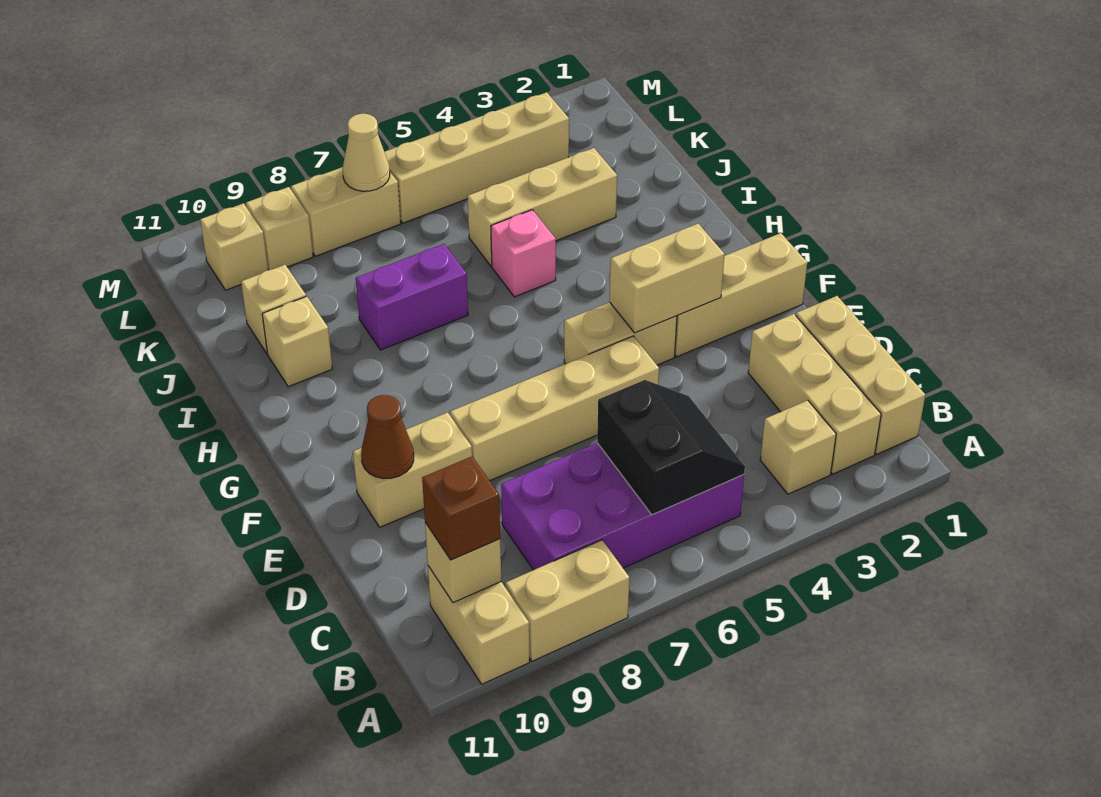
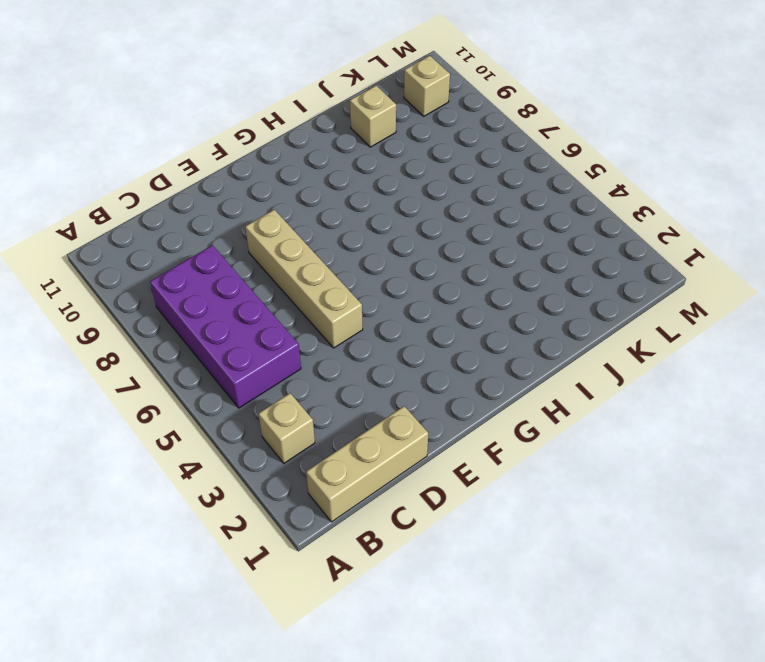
none -> tan 1x2 brick [505,540,629,661]
none -> tan 1x2 brick [428,566,530,684]
none -> tan 1x3 brick [748,314,881,474]

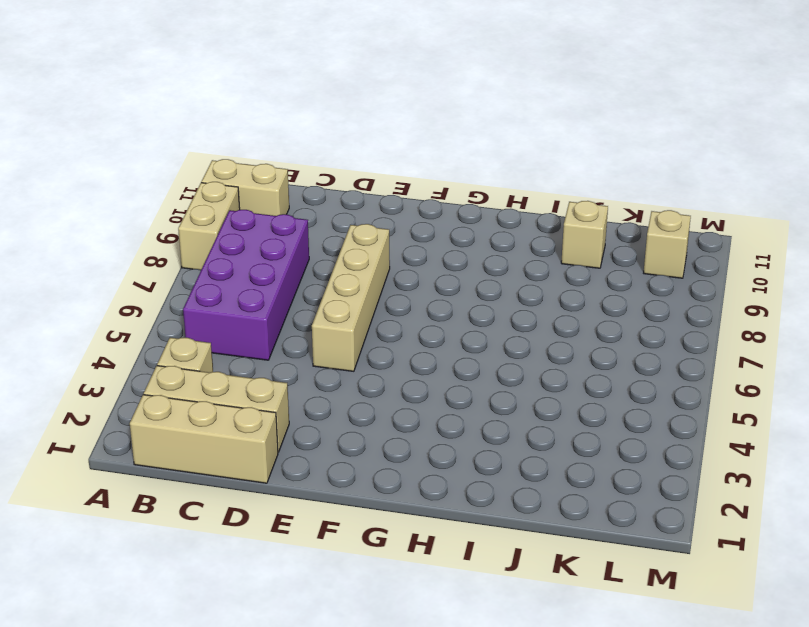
none -> tan 1x2 brick [353,413,472,527]
none -> tan 1x3 brick [675,233,807,357]
none -> tan 1x2 brick [564,302,677,365]

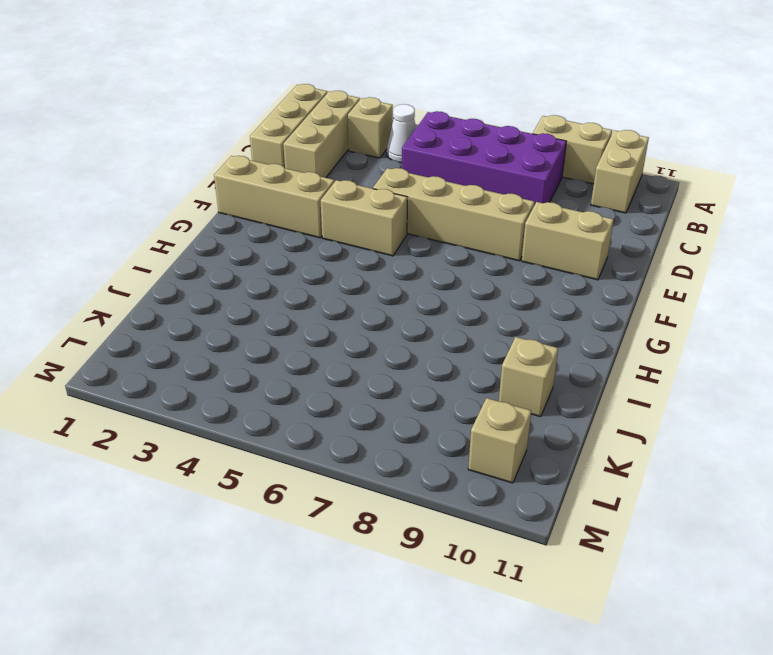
white 1x1 cone [387,104,416,163] -> none
none -> pink 1x1 brick [491,210,556,297]
none -> purple 1x2 brick [356,244,468,350]
none -> tan 1x1 brick [262,296,332,387]

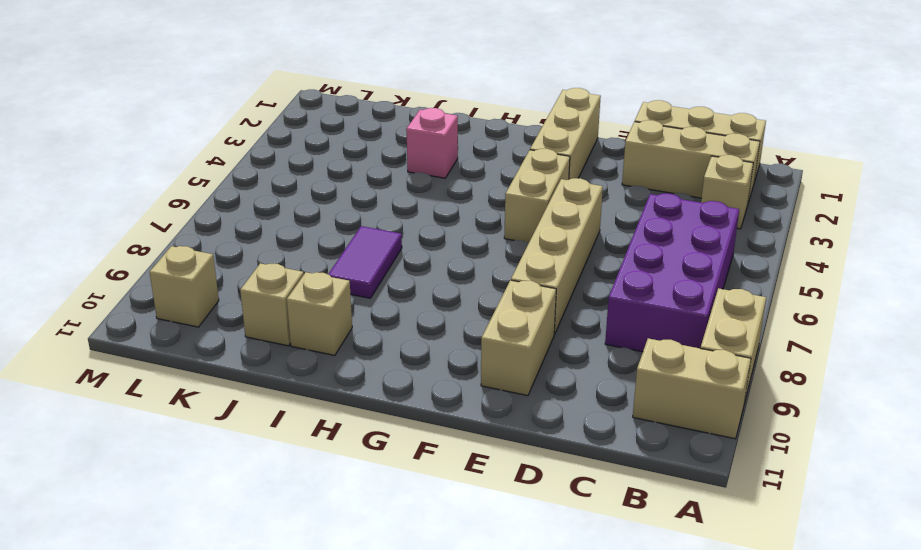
pink 1x1 brick [406,108,458,178] -> pink 1x1 brick moved to [491,210,556,297]
purple 1x2 tile [328,226,402,298] -> purple 1x2 brick [356,244,468,350]
none -> tan 1x3 brick [468,148,617,266]
none -> tan 1x4 brick [385,92,569,223]
none -> tan 1x2 brick [291,167,401,256]

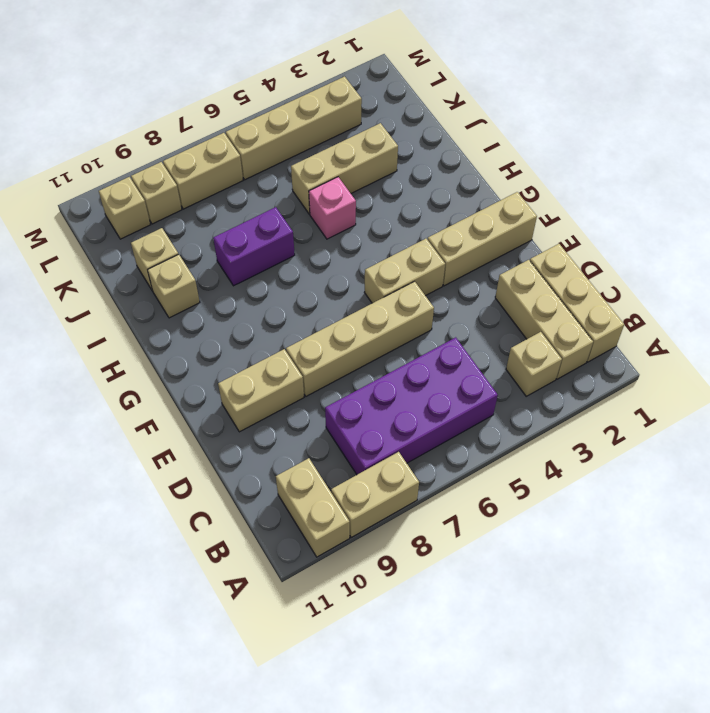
none -> black 2x2 slope [597,380,745,515]
none -> tan 1x1 brick [425,523,501,603]
none -> brown 1x1 cone [361,395,414,479]

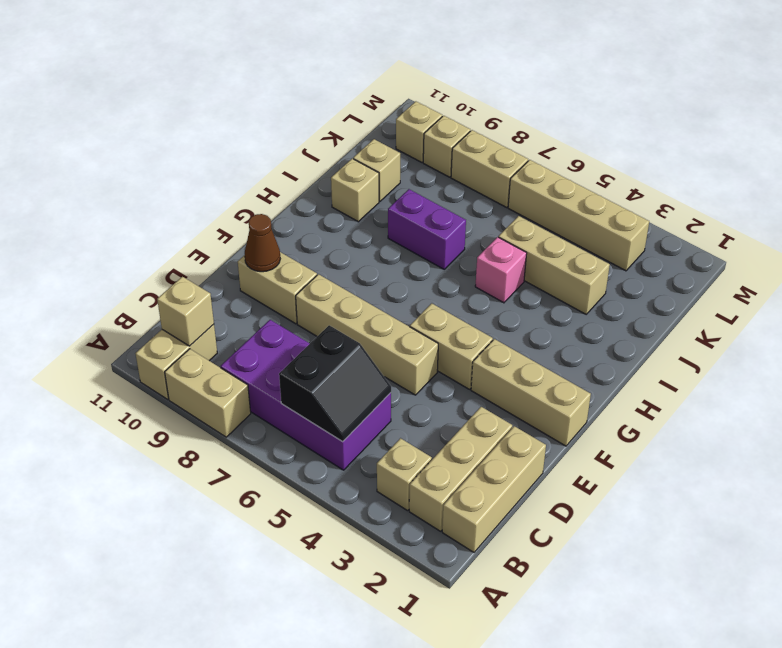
none -> tan 1x2 brick [609,224,724,333]
none -> tan 1x1 cone [343,114,390,191]
none -> brown 1x1 brick [422,456,500,560]

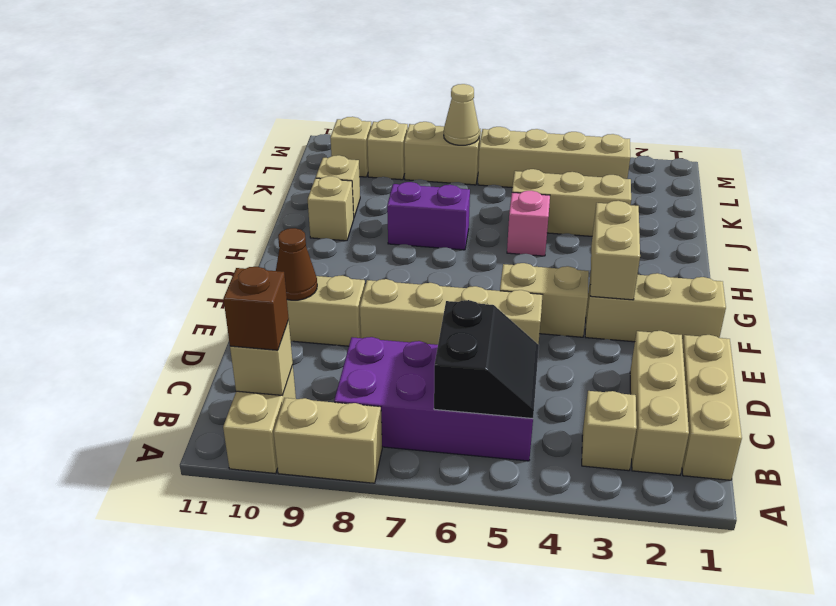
tan 1x2 brick [590,201,640,300] -> tan 1x2 brick turned to [609,224,724,333]

